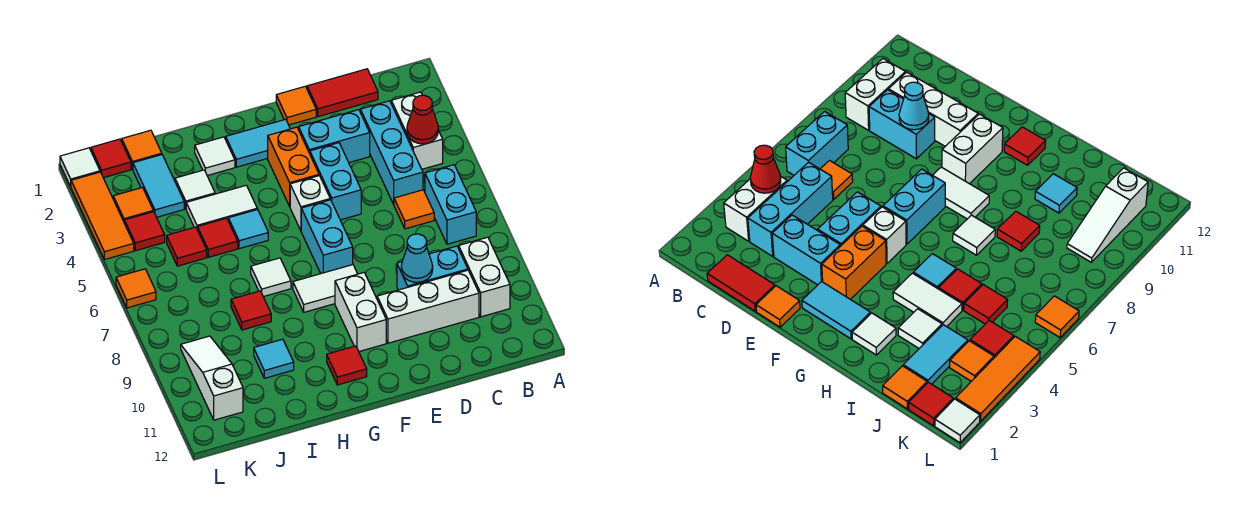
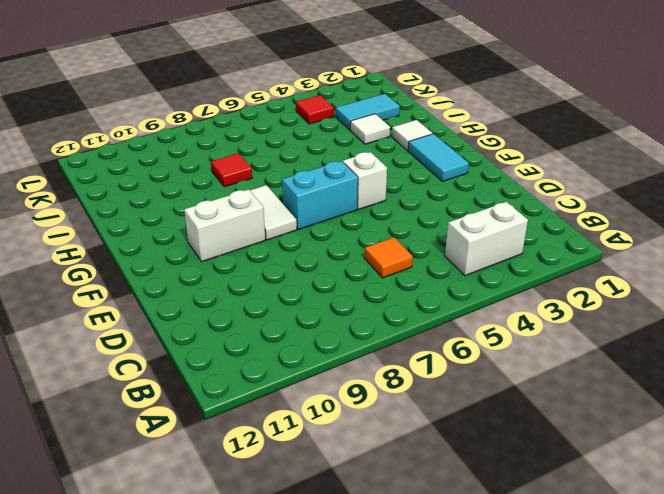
none -> cyan 1x2 brick [425,165,476,244]
none -> white 1x2 brick [459,237,510,317]
none -> red 1x2 tile [307,69,378,117]
none -> cyan 1x3 brick [360,101,423,204]

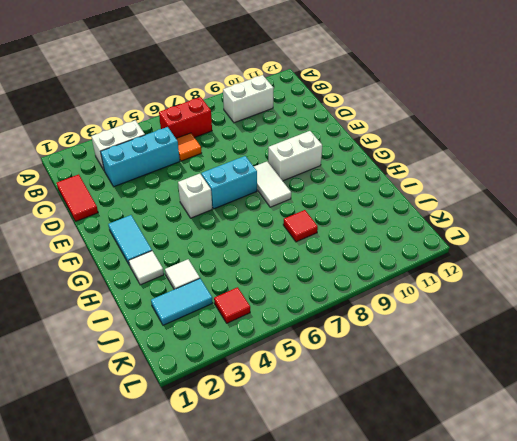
red 1x2 brick [159,97,212,138] -> cyan 1x2 brick [425,165,476,244]
none -> cyan 1x2 brick [397,246,468,290]
none -> white 1x3 brick [377,270,479,343]
none -> cyan 1x2 brick [299,110,370,163]
none -> orange 1x1 tile [276,86,316,125]

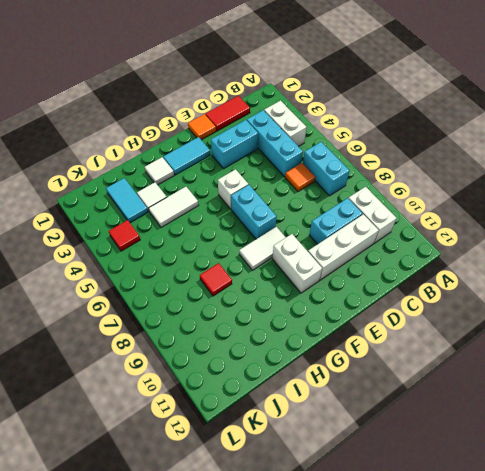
none -> cyan 1x2 brick [310,143,361,220]
none -> orange 1x2 brick [268,127,319,206]
none -> red 1x1 tile [327,346,367,385]
none -> cyan 1x1 tile [228,209,268,249]

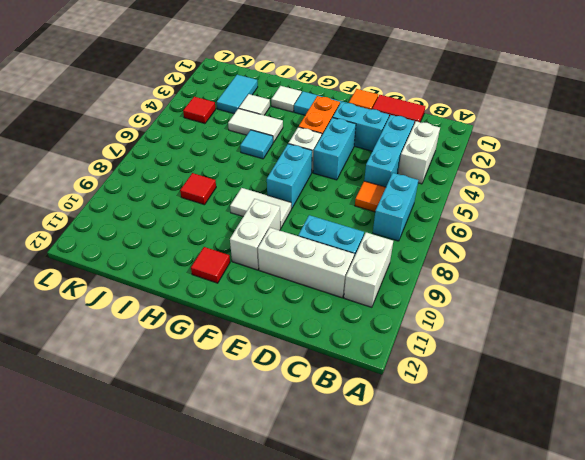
none -> white 1x1 tile [251,258,291,297]
none -> red 1x1 tile [197,218,238,257]
none -> cyan 1x1 tile [254,339,294,378]
none -> orange 1x1 tile [122,130,162,169]

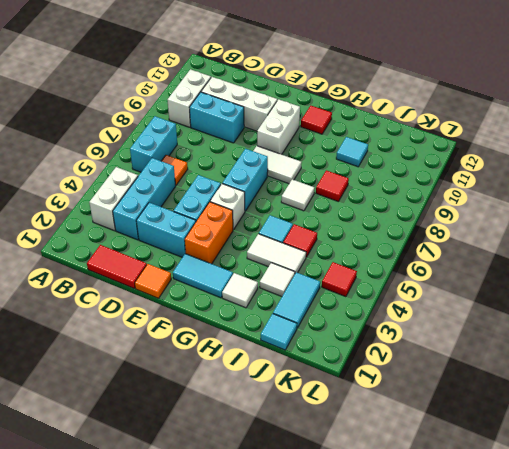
cyan 1x1 tile [261,314,297,350] -> orange 1x1 tile [122,130,162,169]
none -> red 1x1 tile [167,227,207,266]
none -> red 1x1 tile [91,139,131,178]
none -> orange 1x1 tile [113,188,153,221]
none -> white 1x3 slope [181,336,243,420]

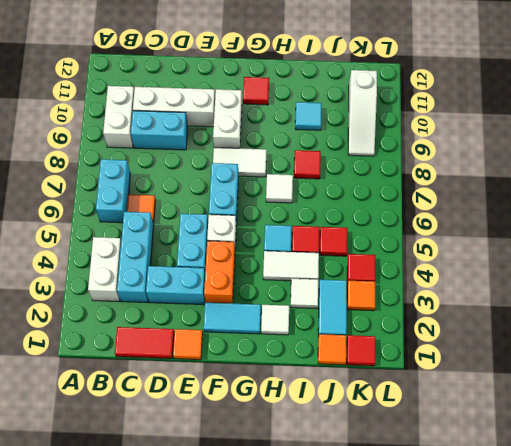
none -> white 1x1 tile [60,148,100,187]
none -> orange 1x3 tile [71,172,134,260]
none -> orange 1x1 tile [116,269,156,308]
none -> red 1x1 cone [407,95,438,144]

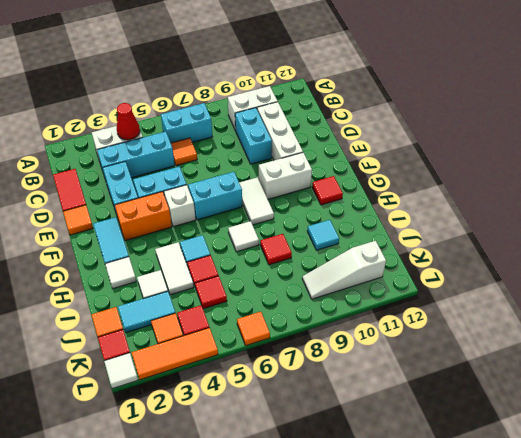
none -> cyan 1x1 cone [401,234,433,282]

